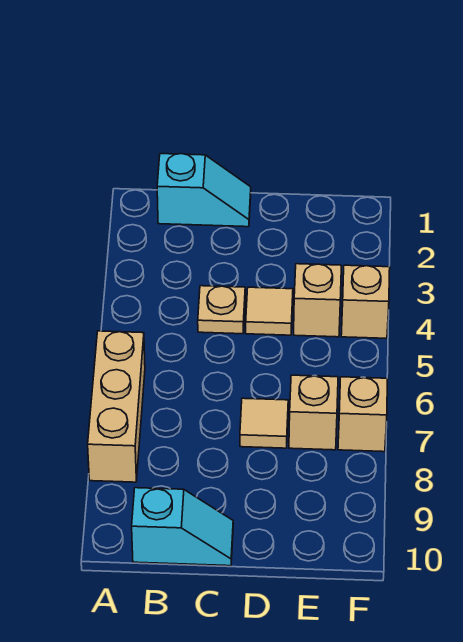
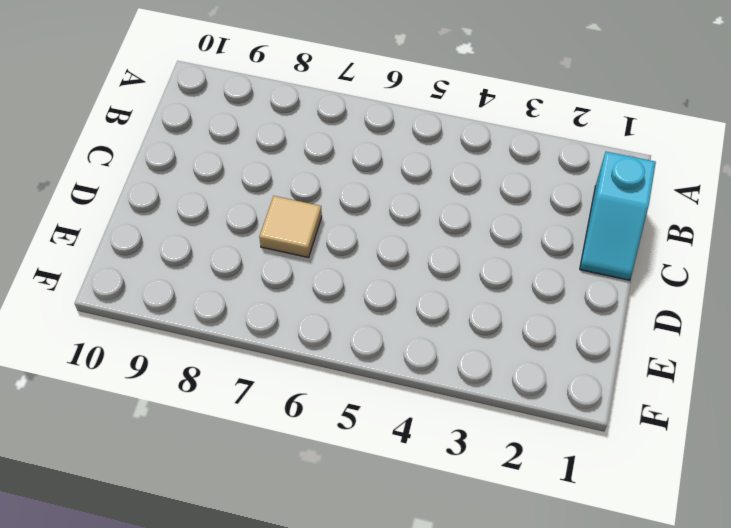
none -> tan 1x3 brick [88,331,145,482]
none -> cyan 1x2 slope [132,488,233,566]

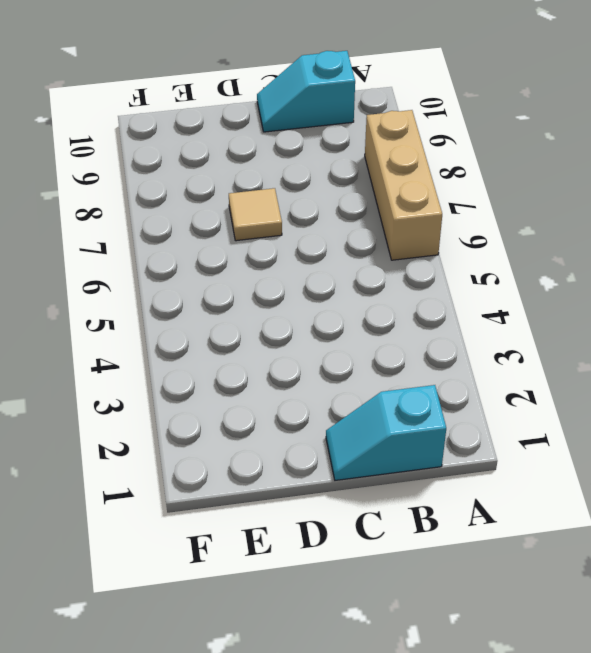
none -> tan 1x1 plate [198,286,245,334]
none -> tan 1x1 tile [246,287,293,335]

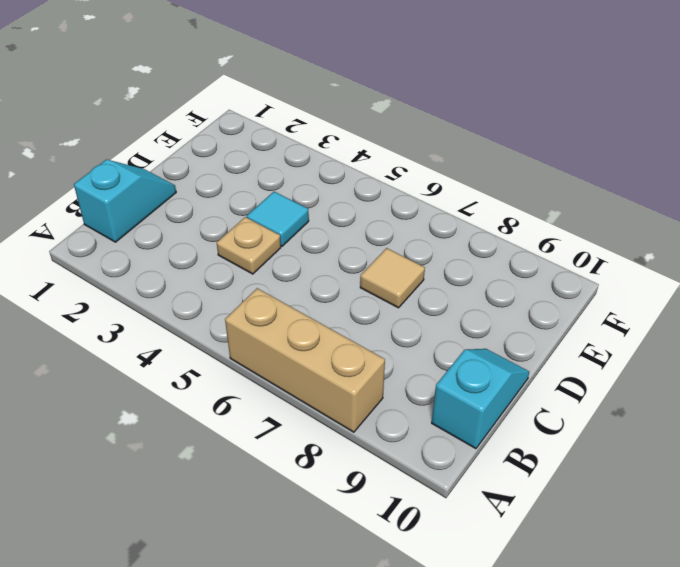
cyan 1x1 tile [247,192,309,246] -> tan 1x1 tile [246,287,293,335]
none -> tan 1x1 brick [294,264,341,337]
none -> tan 1x1 brick [289,375,338,450]

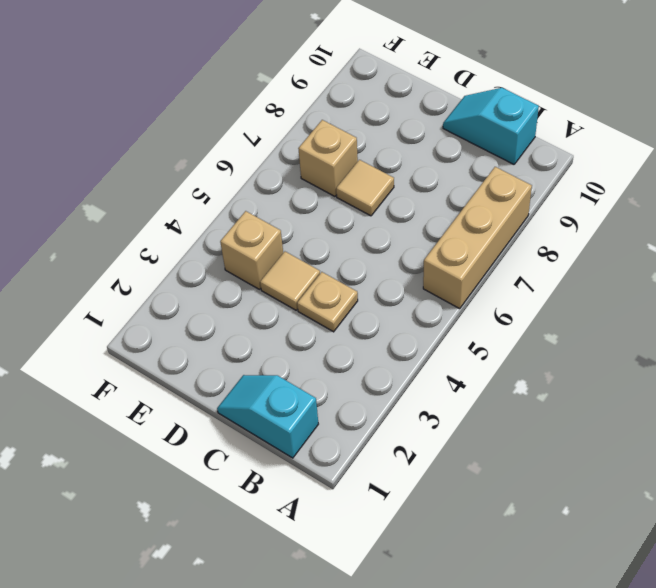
none -> tan 1x1 brick [341,265,390,338]
none -> tan 1x1 brick [338,377,387,452]

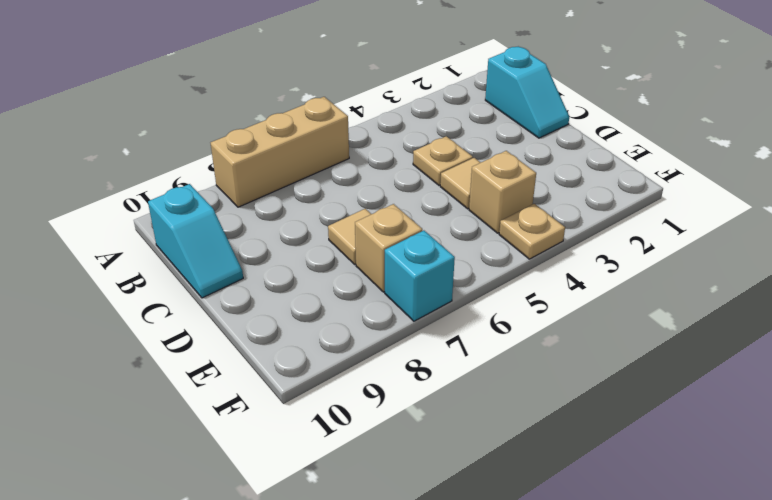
tan 1x1 plate [499,204,565,259] -> tan 1x1 brick [341,265,390,338]
cyan 1x1 brick [385,231,455,321] -> tan 1x1 brick [338,377,387,452]

